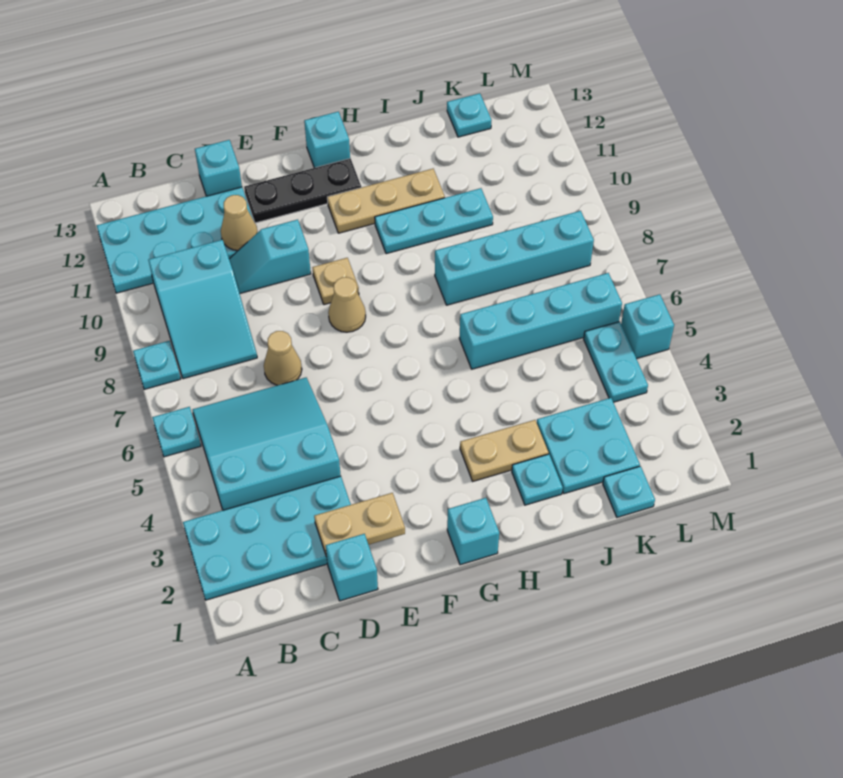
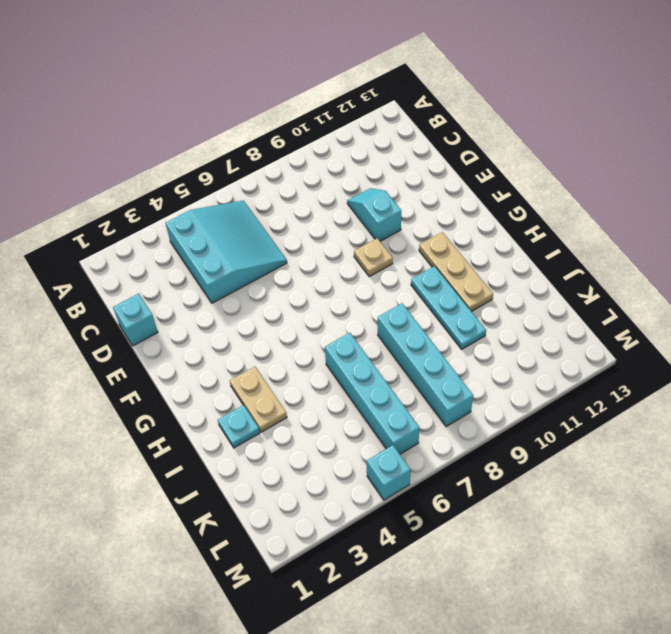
none -> cyan 2x4 plate [183,476,351,600]
none -> cyan 1x1 plate [152,407,201,457]
none -> cyan 1x1 plate [133,341,181,389]

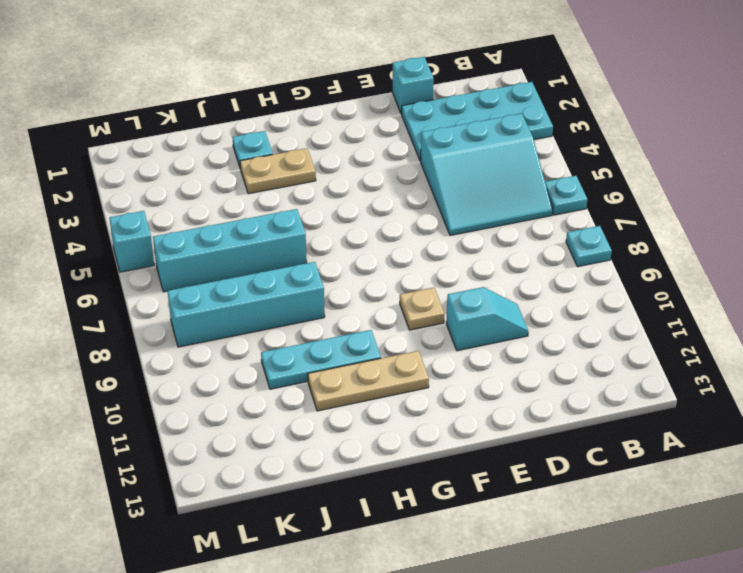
none -> cyan 2x4 plate [97,187,254,293]
none -> cyan 2x3 slope [148,240,257,379]
none -> tan 1x1 cone [264,331,302,385]

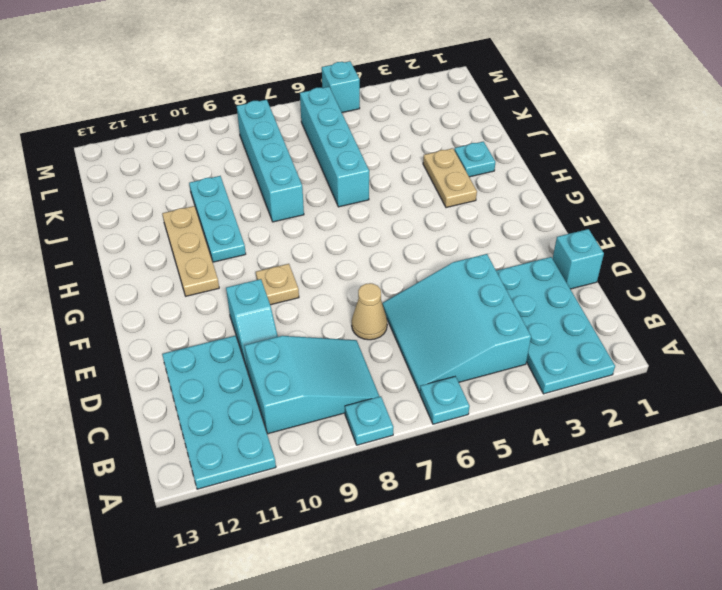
none -> cyan 1x1 brick [195,140,242,196]
none -> black 1x3 plate [244,158,361,223]
none -> tan 1x1 cone [328,277,366,332]

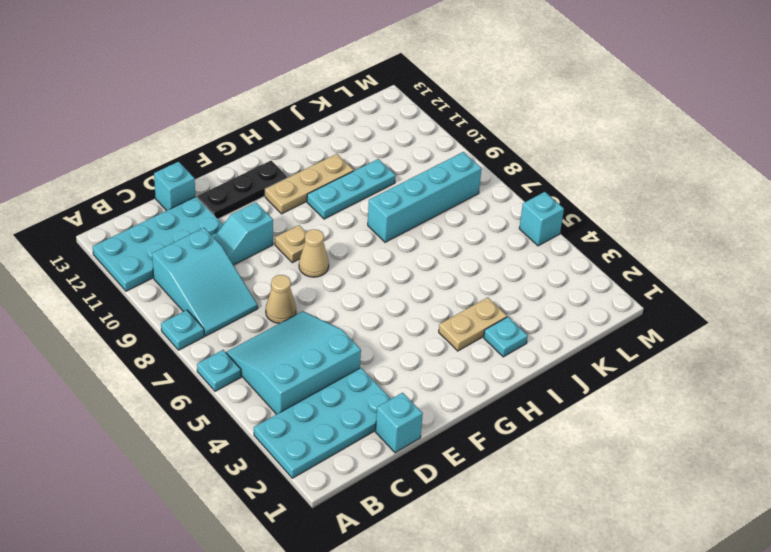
none -> cyan 1x1 brick [447,498,499,565]
none -> cyan 1x1 brick [304,112,350,168]
none -> cyan 1x4 brick [459,273,622,369]

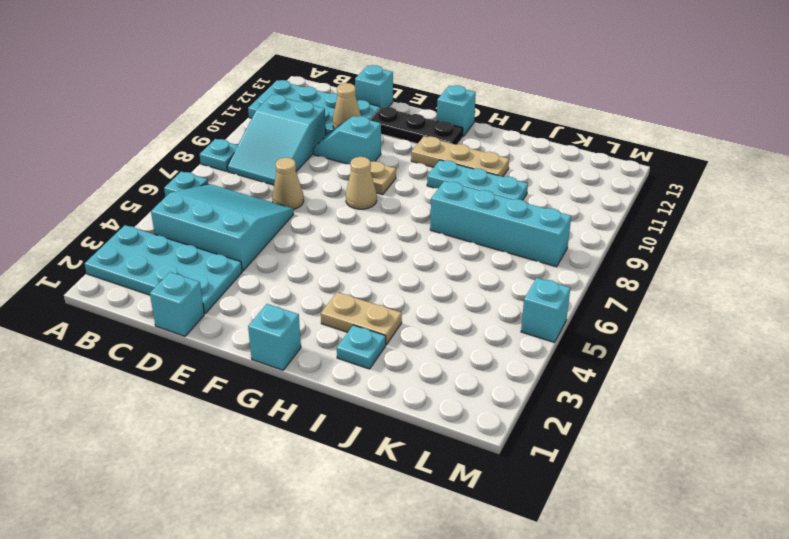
none -> cyan 1x4 brick [459,273,622,369]
none -> cyan 2x2 plate [537,398,640,494]
none -> cyan 1x1 plate [603,466,655,517]

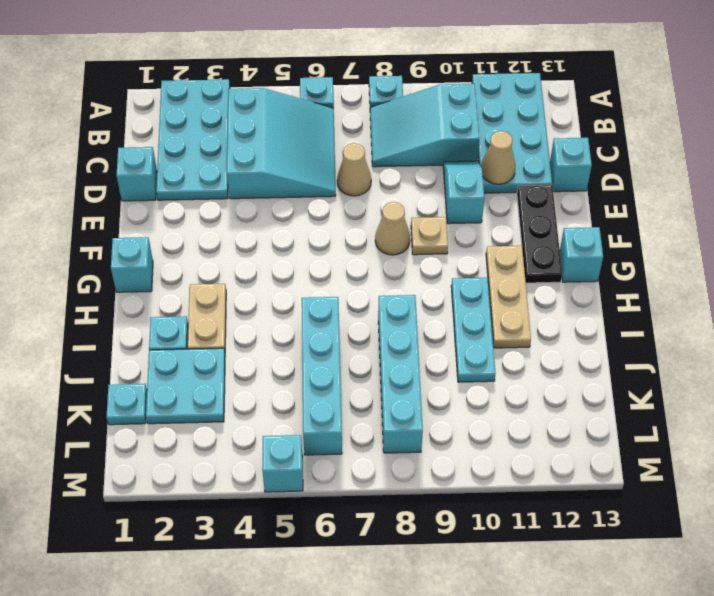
none -> cyan 1x1 plate [447,93,491,137]
none -> cyan 1x2 plate [584,322,648,402]
none -> tan 1x2 plate [314,493,405,557]

